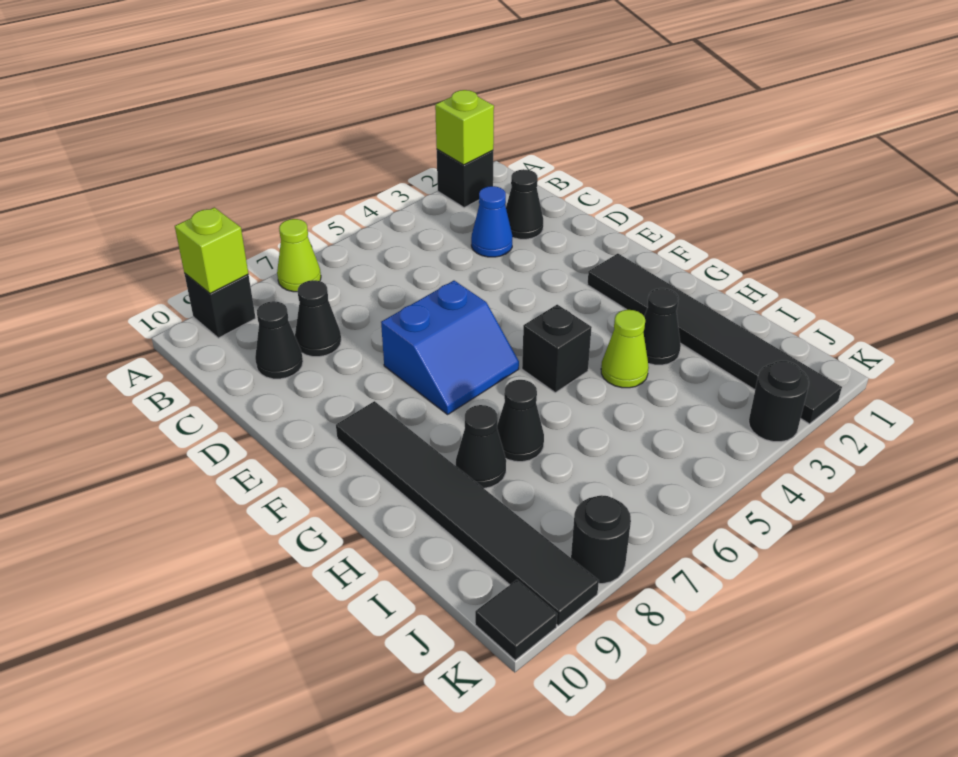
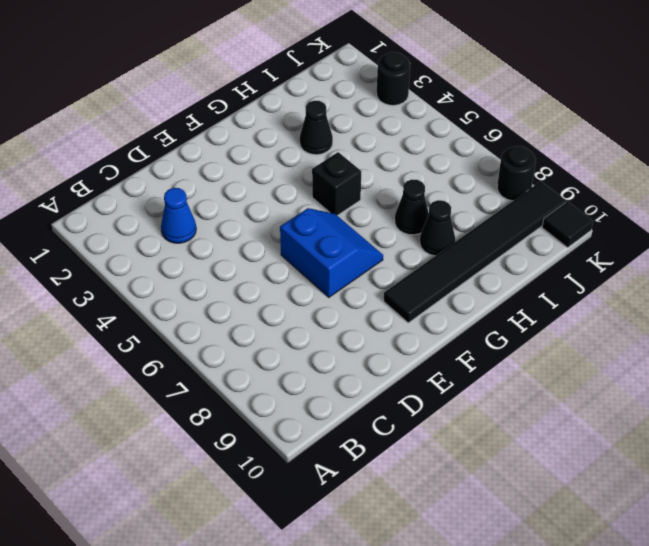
none -> black 1x1 brick [437,150,493,208]
none -> lime 1x1 cone [277,219,321,292]
none -> black 1x1 brick [184,273,256,338]

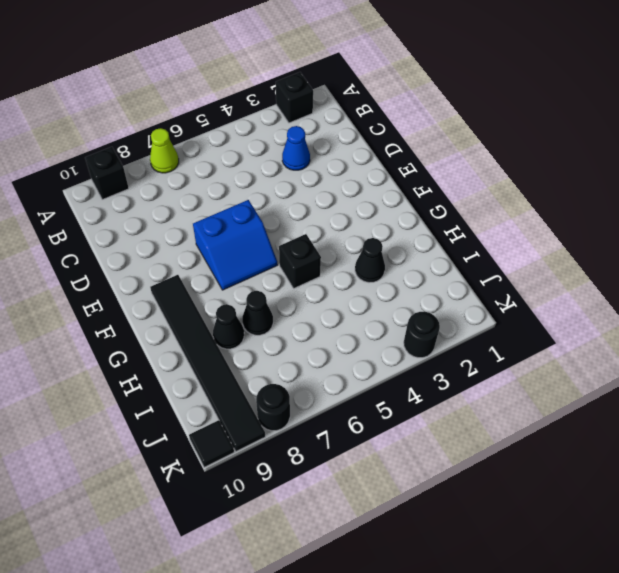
none -> black 1x1 cone [506,169,543,239]
none -> black 1x1 cone [295,280,341,357]
none -> black 1x1 cone [255,301,303,379]

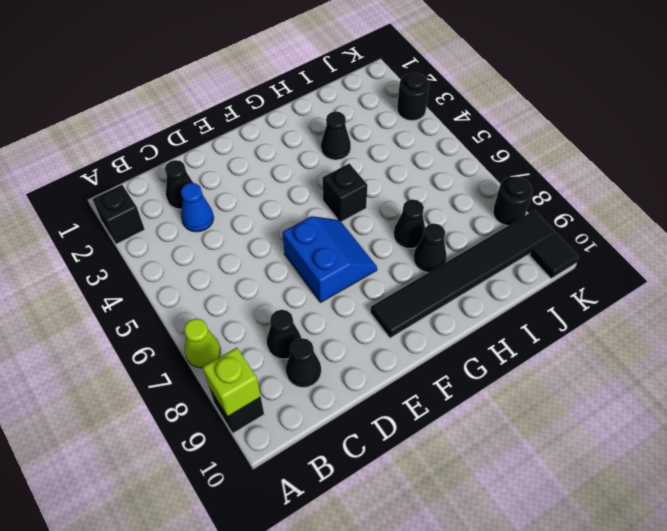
none -> black 1x6 tile [587,254,842,424]
none -> lime 1x1 cone [601,310,649,388]
none -> lime 1x1 brick [435,90,494,165]

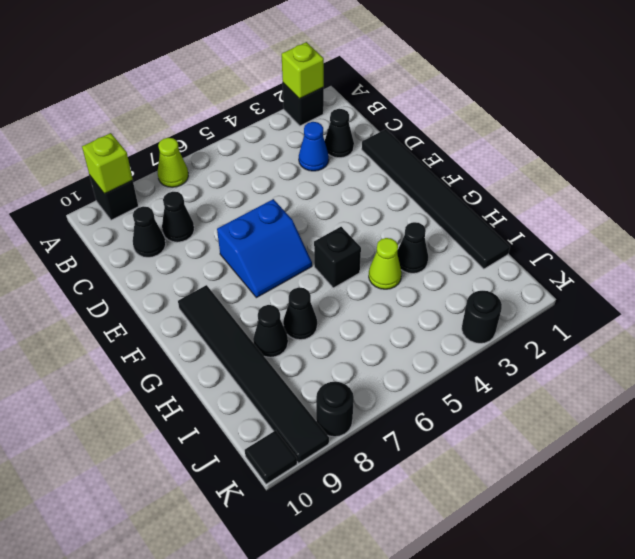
black 1x6 tile [362,129,510,269] -> black 1x6 tile moved to [587,254,842,424]

